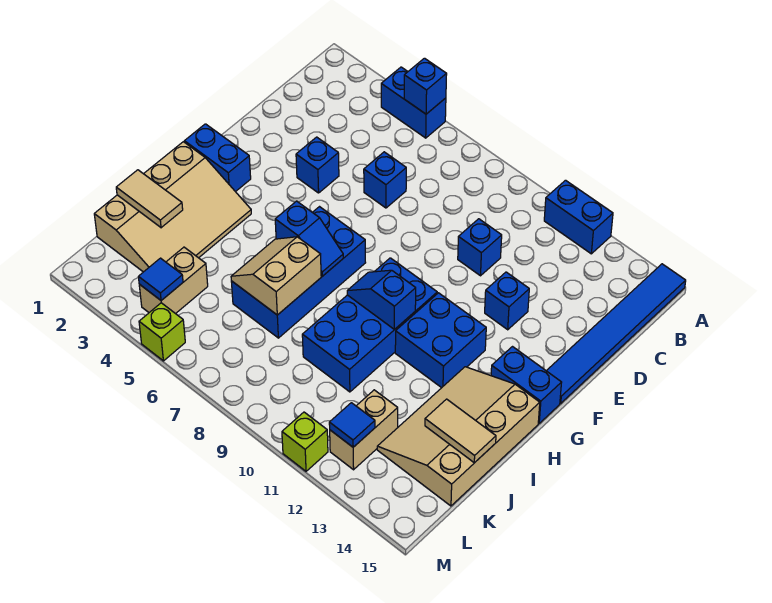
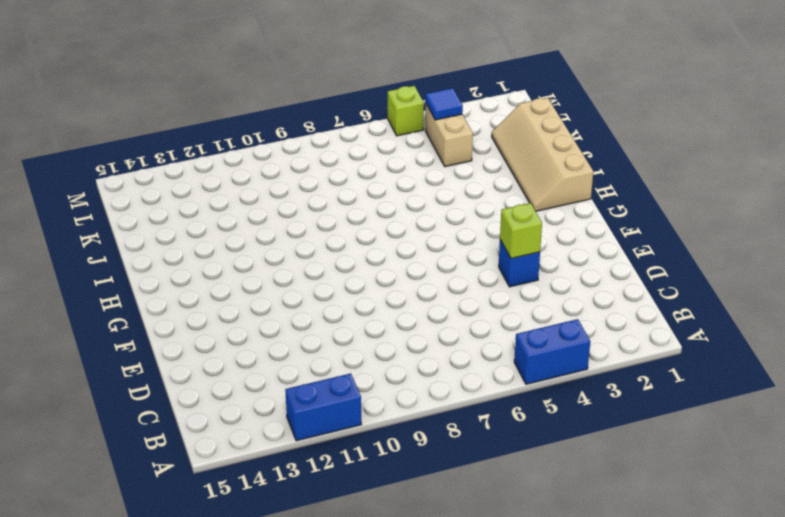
lime 1x1 brick [500,203,542,258] -> lime 1x1 brick moved to [282,412,328,471]
tan 2x4 slope [492,98,593,211] -> tan 3x4 slope [94,142,251,272]
none -> blue 1x6 tile [547,264,686,403]
none -> blue 1x1 brick [364,152,406,208]
none -> blue 1x1 brick [458,219,502,276]

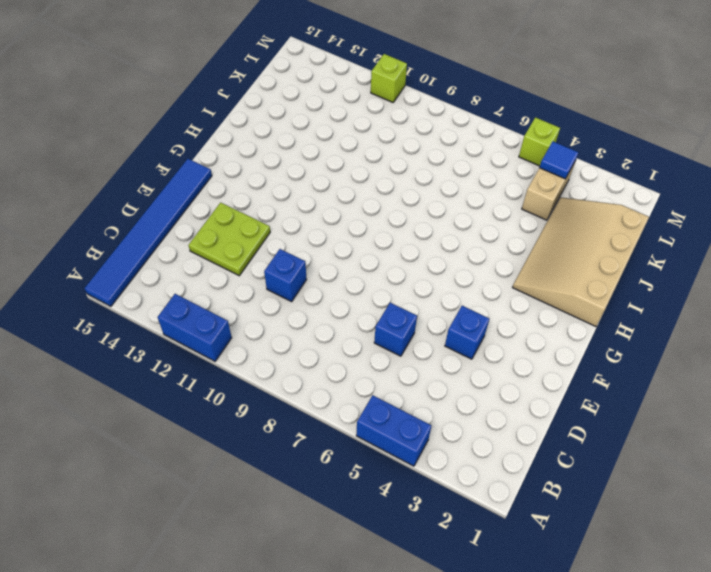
lime 2x2 plate [189,203,270,276] -> blue 1x1 brick [485,272,529,330]
none -> blue 1x2 brick [184,124,251,192]
none -> blue 2x4 brick [231,207,366,338]
none -> blue 2x4 brick [302,258,437,392]

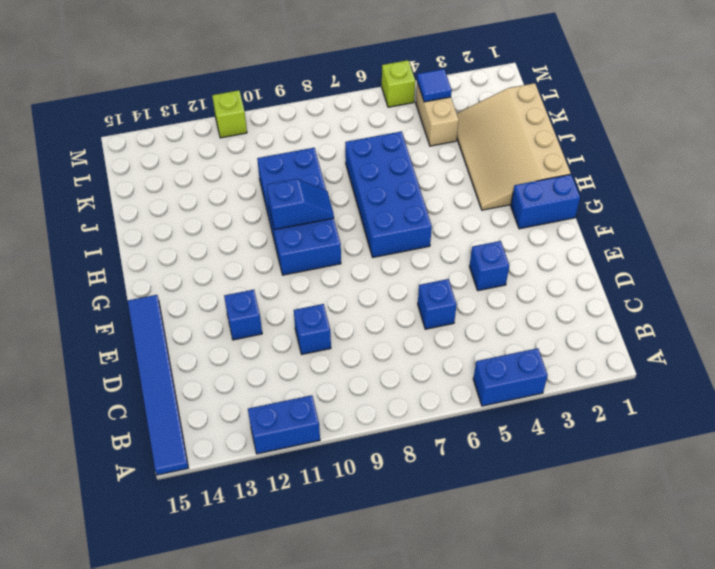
none -> blue 2x2 brick [395,293,486,388]
none -> blue 1x2 brick [491,347,562,423]
none -> tan 3x4 slope [377,367,540,506]

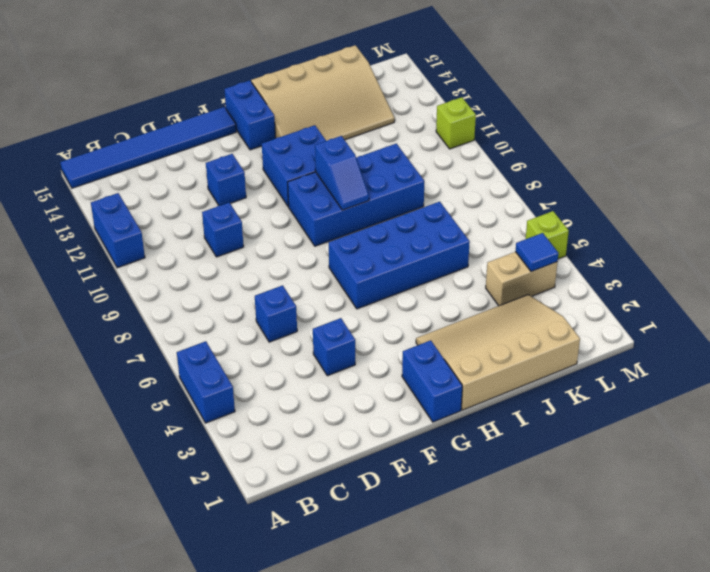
none -> tan 1x2 brick [330,390,398,470]
none -> blue 1x1 brick [404,58,447,114]
none -> blue 1x2 slope [275,201,343,276]

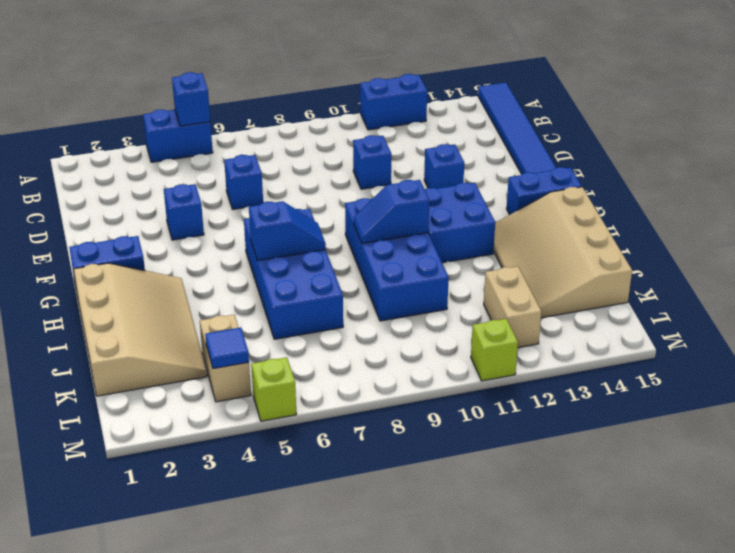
none -> tan 2x2 slope [231,237,321,315]
none -> tan 1x2 tile [116,170,183,228]
none -> tan 1x2 tile [425,399,496,463]

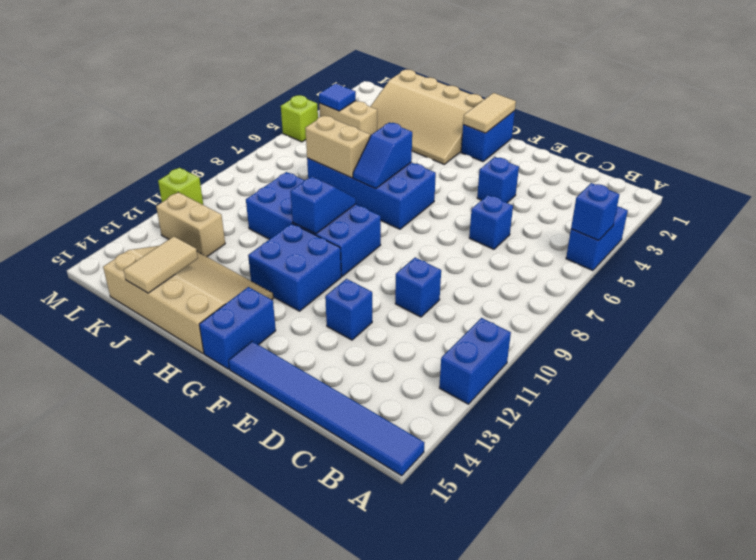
tan 1x2 tile [463,93,516,133] -> tan 1x2 tile moved to [116,170,183,228]
none -> blue 1x1 tile [329,403,375,447]

